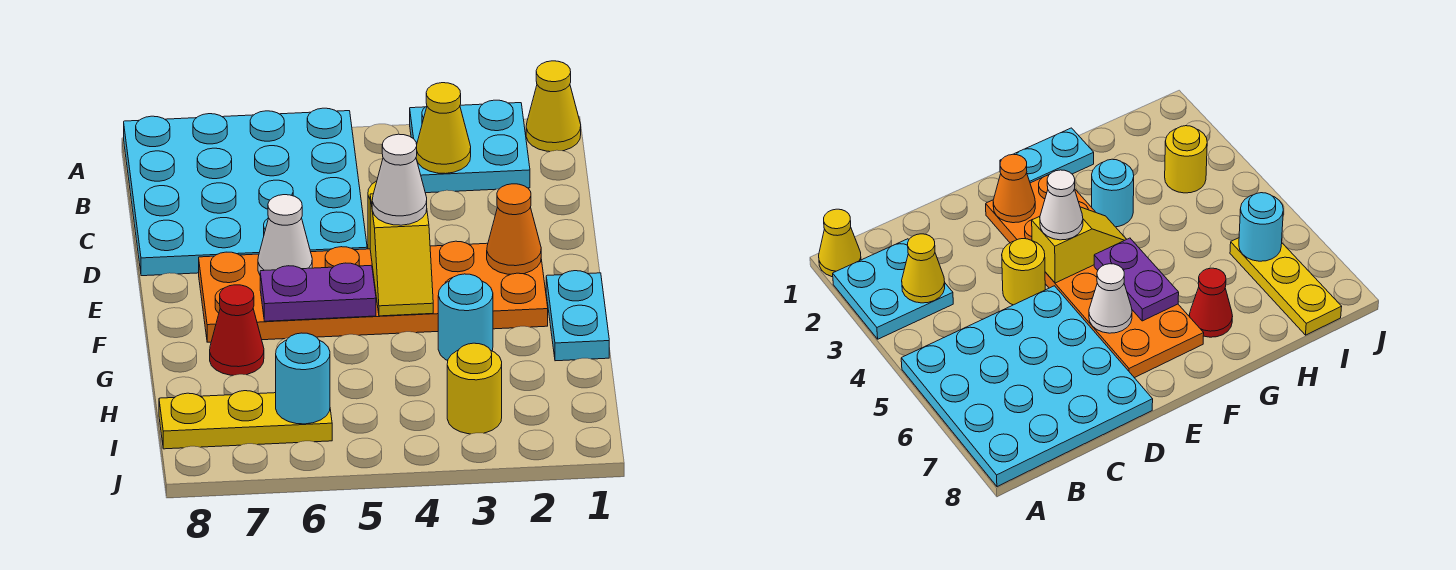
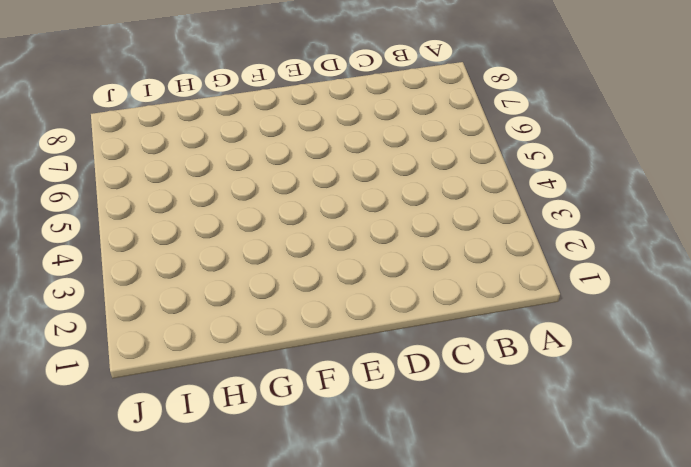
none -> yellow 1x1 cone [526,61,581,152]
none -> cyan 2x2 plate [410,100,530,193]
none -> cyan 4x4 plate [124,108,367,276]

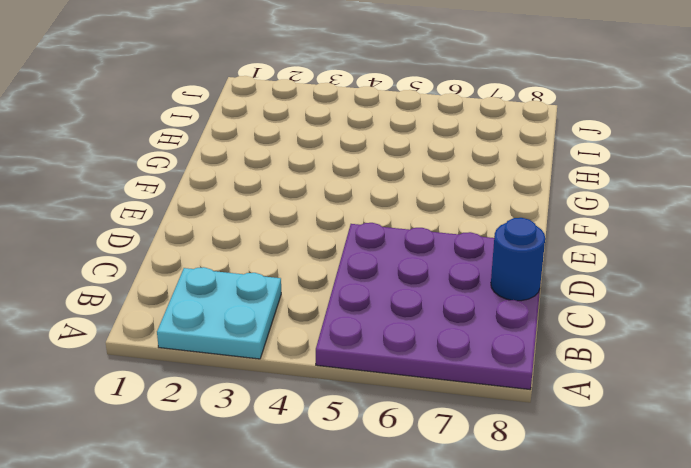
purple 4x4 plate [316,223,540,389] -> cyan 4x4 plate [124,108,367,276]
blue 1x1 round brick [491,218,545,301] -> none
none -> yellow 1x1 cone [526,61,581,152]
none -> yellow 1x1 round brick [1002,239,1045,305]
none -> orange 2x6 plate [199,241,548,342]

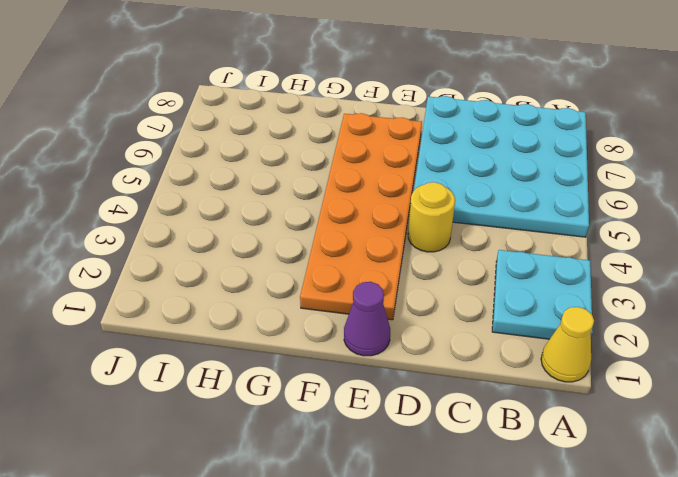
purple 1x1 cone [344,282,390,356] -> none
none -> cyan 1x2 plate [546,271,609,361]
none -> cyan 1x1 round brick [438,274,493,361]
none -> red 1x1 cone [210,285,264,375]

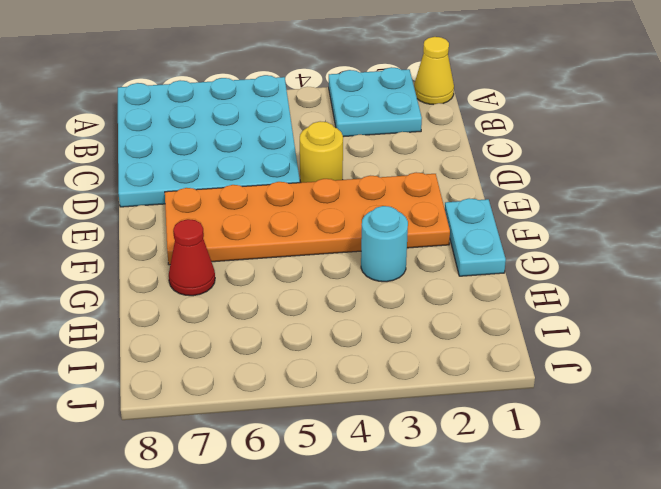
none -> yellow 1x1 round brick [447,343,502,434]
none -> yellow 1x3 plate [159,391,332,449]
none -> yellow 1x1 cone [416,83,471,174]

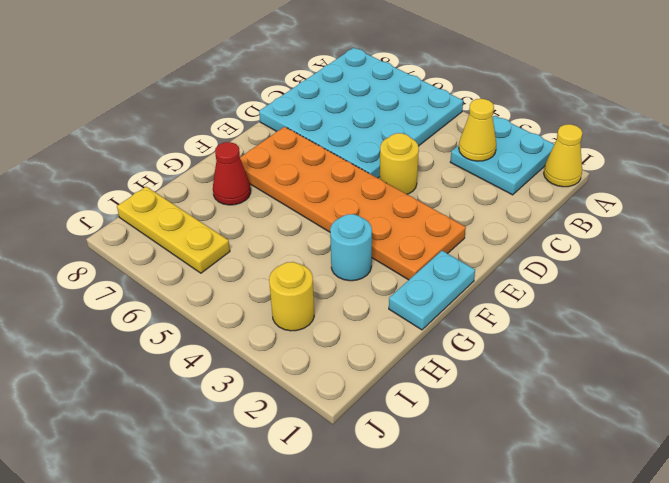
none -> orange 1x1 cone [487,184,541,274]
none -> yellow 1x2 slope [370,194,433,316]
none -> white 1x1 cone [258,195,312,274]

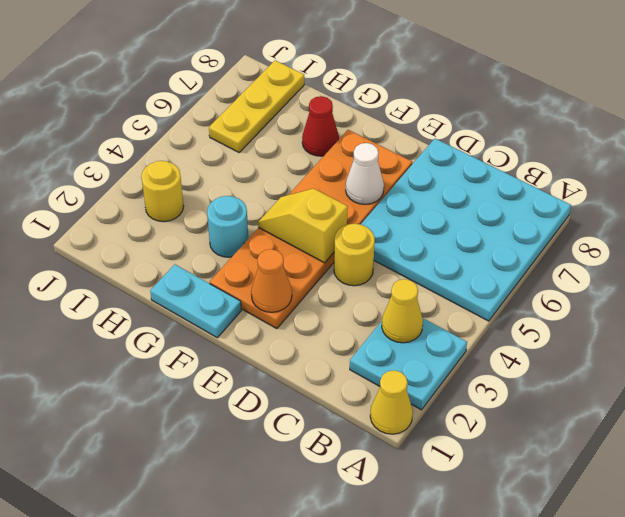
none -> purple 1x2 plate [260,263,376,321]
none -> cyan 1x1 round brick [276,333,330,424]
none -> white 1x1 cone [372,134,427,225]

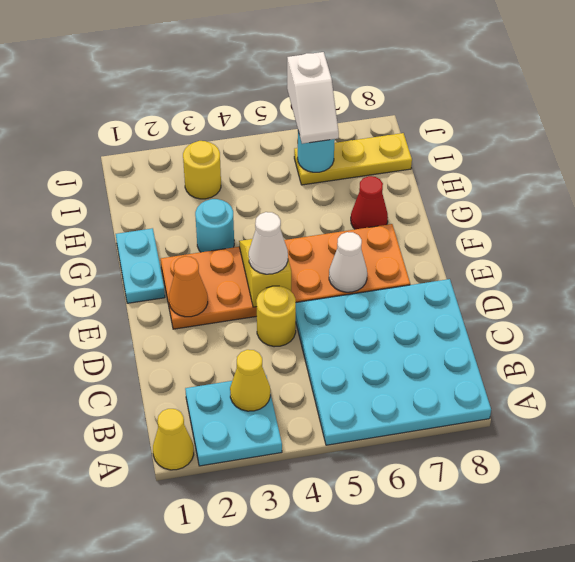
white 1x2 slope [287,52,339,144] -> none
none -> purple 1x2 plate [260,263,376,321]

